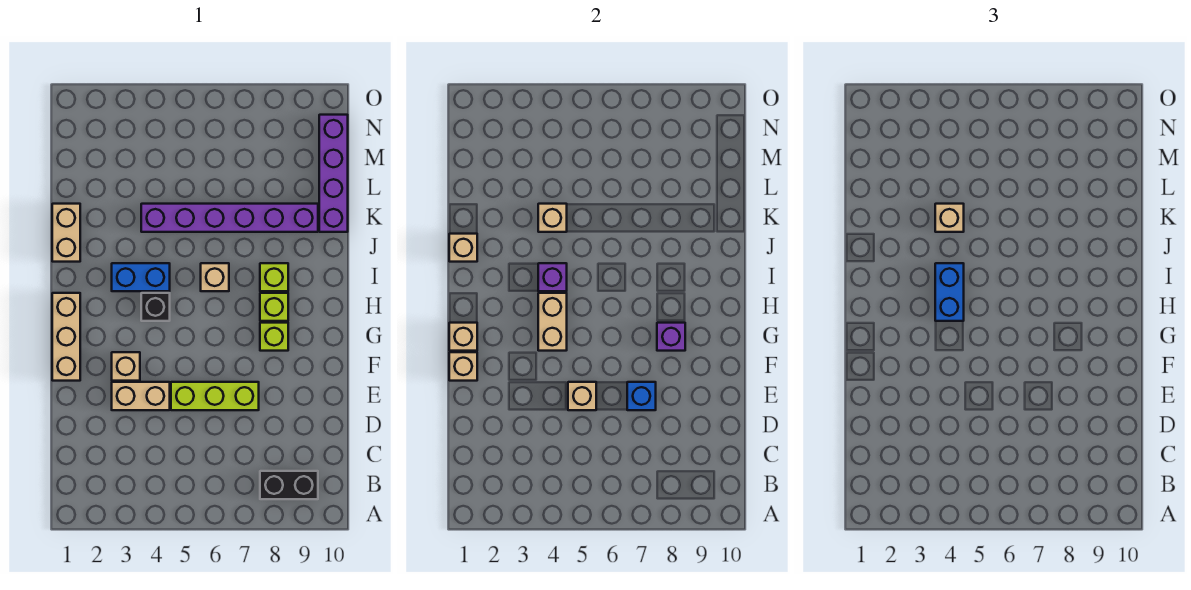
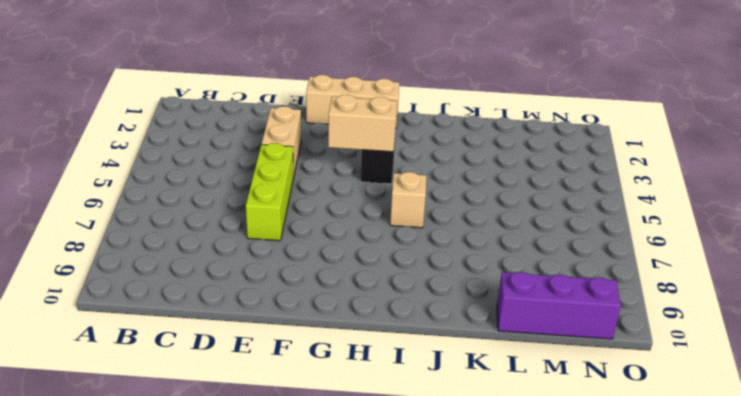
purple 1x3 brick [497,272,621,339] -> purple 1x4 brick [319,115,348,232]
none -> black 1x2 brick [260,471,318,499]
none -> tan 1x1 brick [112,352,140,381]
none -> lime 1x1 brick [260,323,288,351]

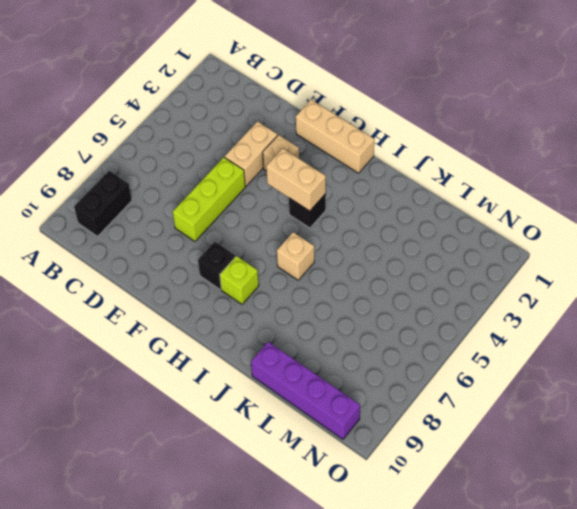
black 1x1 brick [198,242,236,290] -> lime 1x1 brick [260,323,288,351]
none -> blue 1x2 brick [112,263,170,291]
none -> lime 1x1 brick [260,263,288,291]
none -> tan 1x2 brick [52,204,80,262]

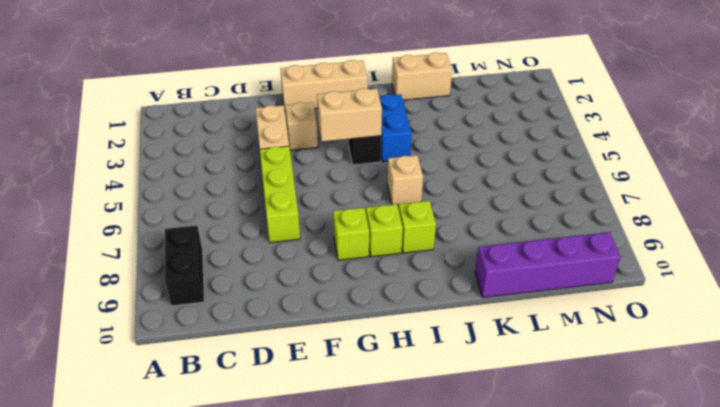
none -> purple 1x6 brick [141,204,318,232]
none -> tan 1x1 brick [568,382,596,410]
none -> blue 1x1 brick [627,382,656,410]

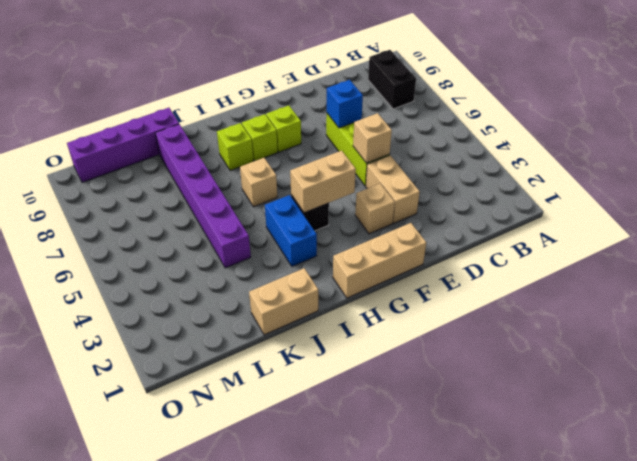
none -> tan 1x1 brick [449,352,477,381]
none -> tan 1x1 brick [449,323,477,351]
none -> purple 1x1 brick [657,323,685,351]

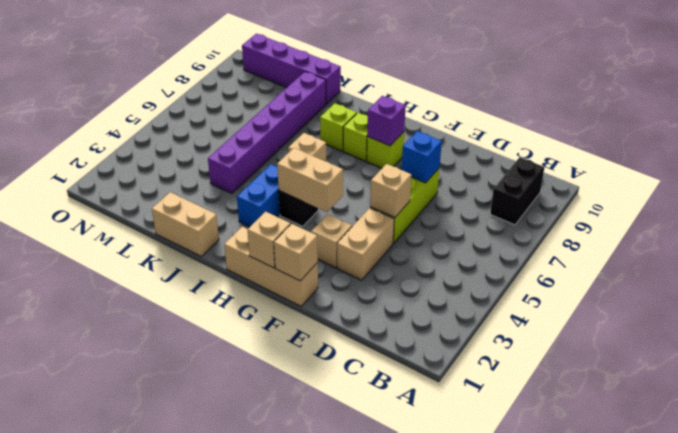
none -> purple 1x1 brick [538,263,567,291]
none -> tan 1x1 brick [449,234,477,262]
none -> tan 1x1 brick [538,204,567,232]

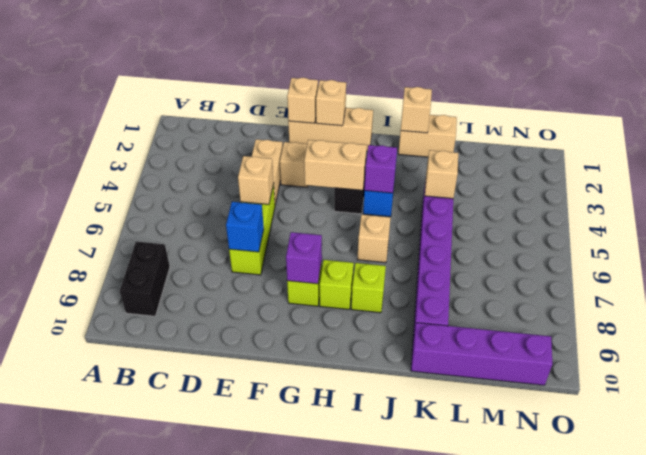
none -> blue 1x2 brick [935,263,964,321]
none -> tan 1x1 brick [935,204,964,232]

